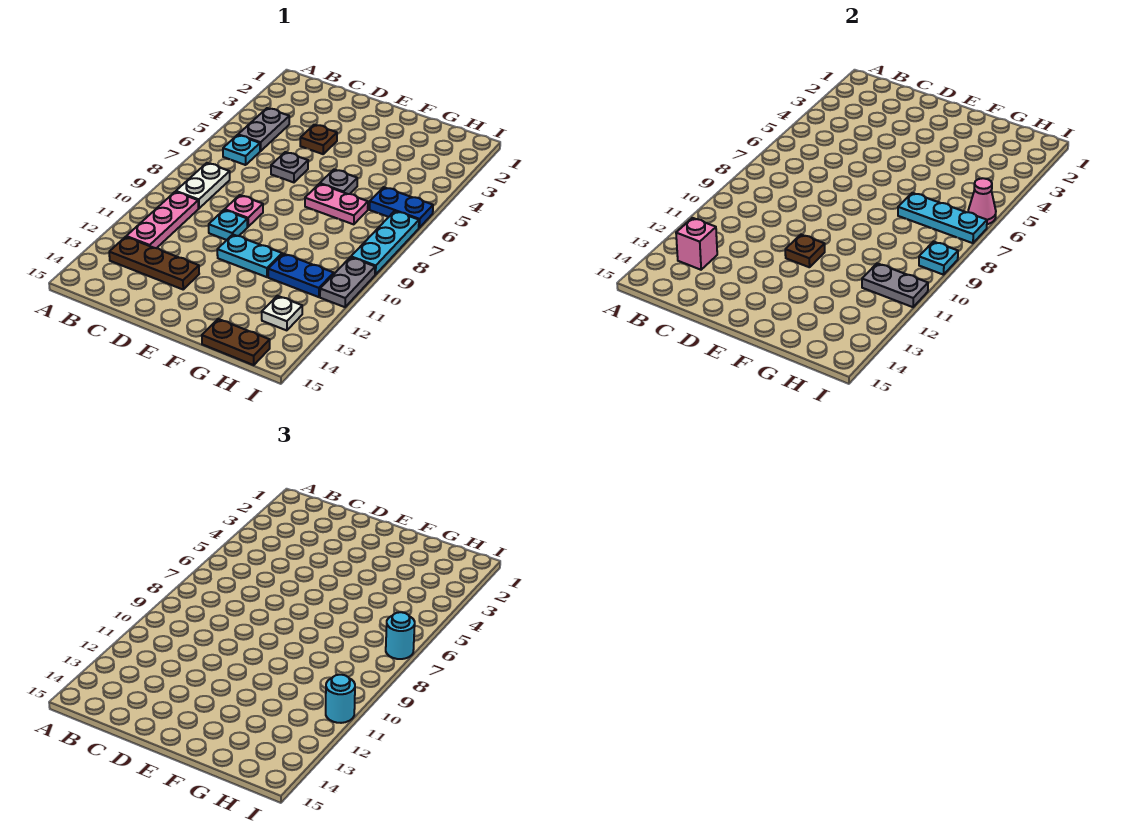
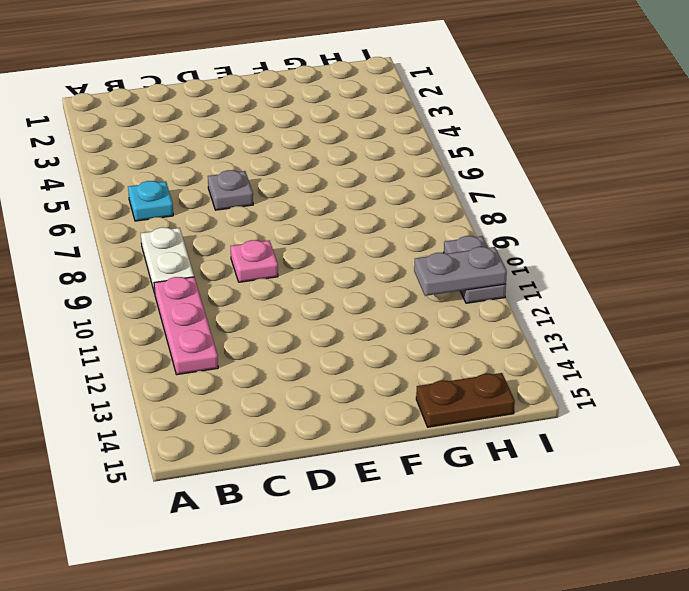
none -> grey 1x2 plate [238,108,289,151]
none -> brown 1x3 plate [109,237,199,289]
none -> brown 1x1 plate [300,125,337,154]

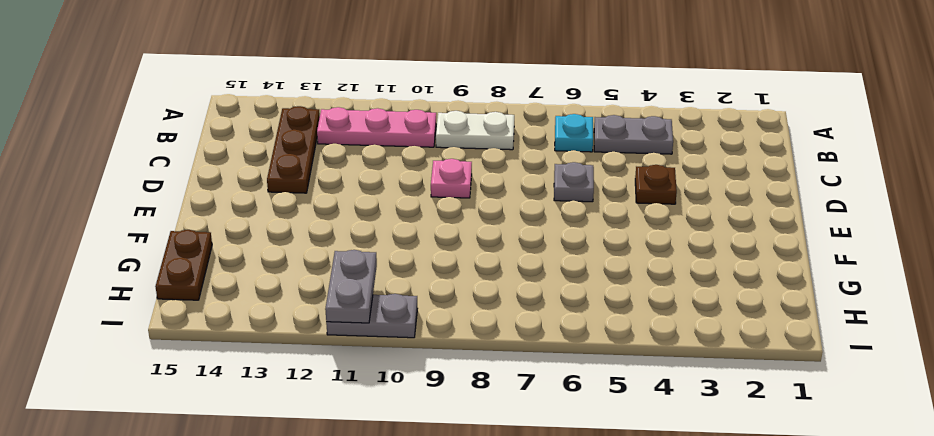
none -> cyan 1x1 plate [209,210,248,240]
none -> cyan 1x2 plate [217,235,282,277]
none -> grey 1x1 plate [320,170,357,194]

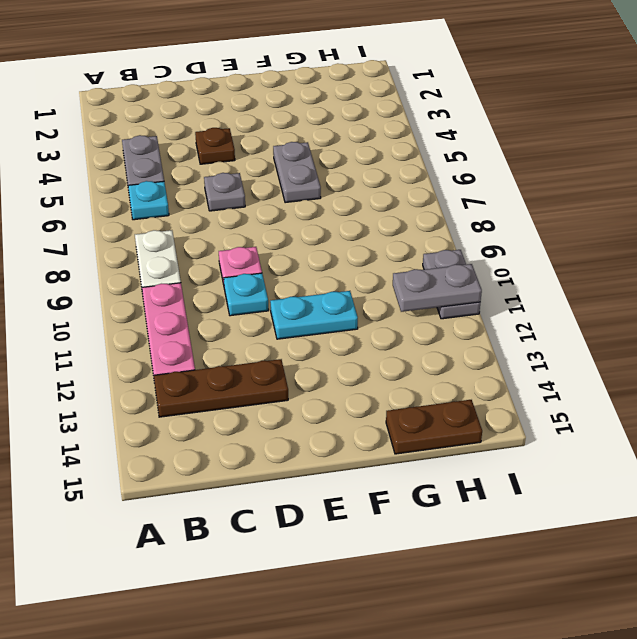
grey 1x2 plate [273,142,321,203] -> grey 1x1 plate [320,170,357,194]
none -> pink 1x2 plate [305,184,368,224]
none -> blue 1x2 plate [268,254,334,297]
none -> blue 1x2 plate [370,187,433,228]

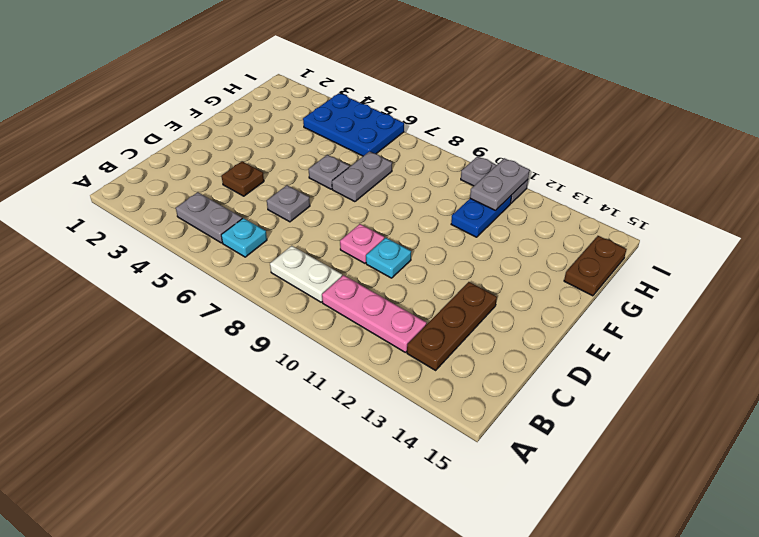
grey 1x2 plate [332,151,392,202] -> pink 1x2 plate [305,184,368,224]
blue 2x3 plate [303,93,404,156] -> blue 1x2 plate [370,187,433,228]
none -> cyan 1x2 plate [217,235,282,277]
none -> white 1x1 plate [262,296,302,330]
none -> cyan 1x3 plate [351,211,419,275]

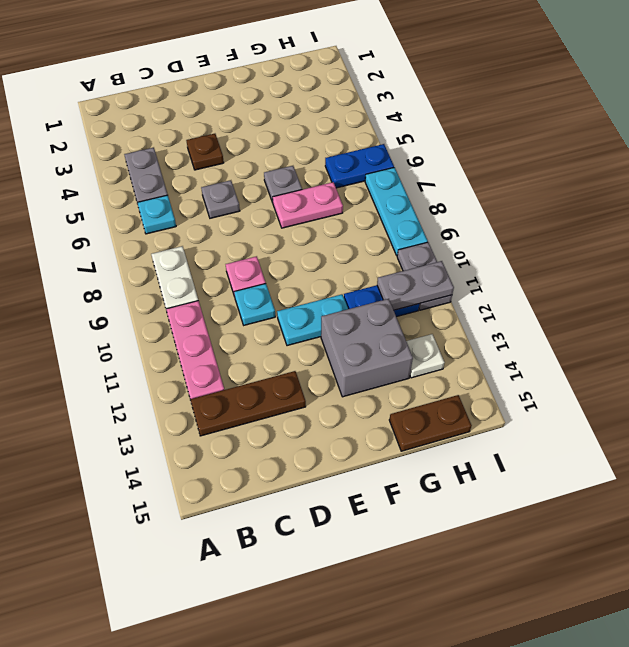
grey 2x2 brick [321,299,413,397] -> none
none -> pink 1x1 brick [676,218,717,270]
none -> brown 1x1 plate [785,234,825,267]
none -> cyan 1x3 plate [898,193,987,243]

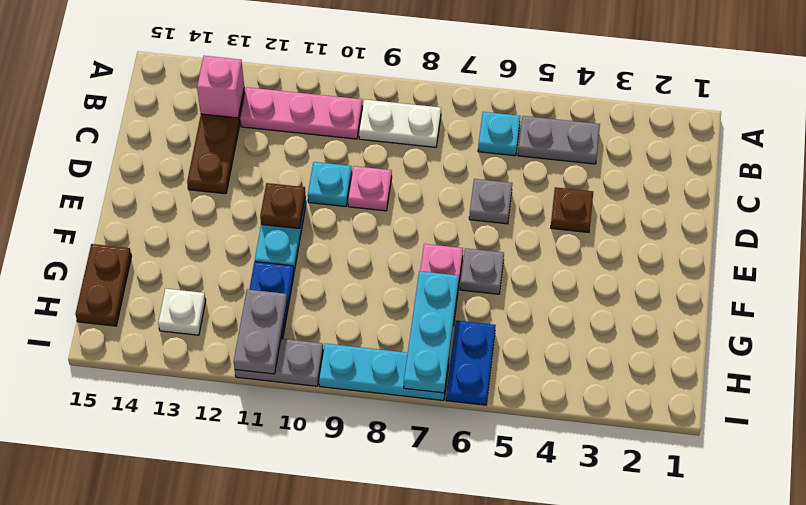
none -> pink 1x1 cone [968,178,996,224]
none -> cyan 1x1 plate [919,241,958,275]
none -> cyan 1x1 round brick [386,612,415,659]

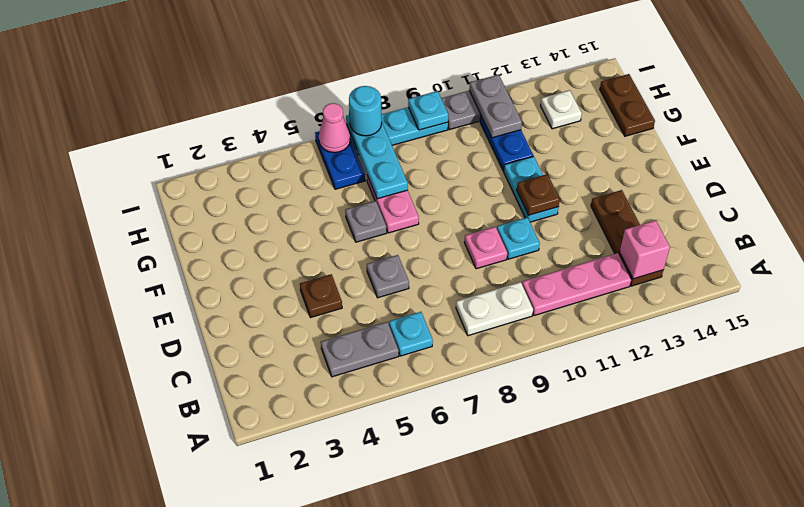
none -> cyan 1x1 round brick [326,675,355,723]

